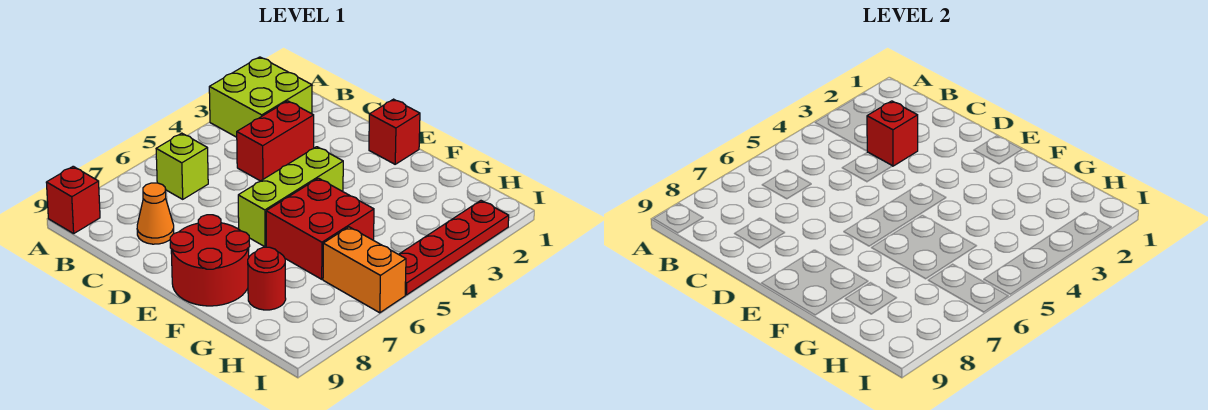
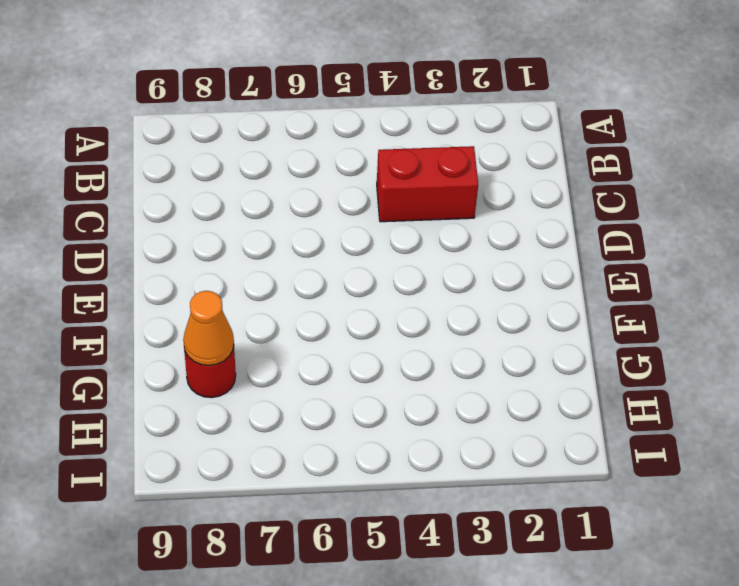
orange 1x1 cone [183,291,234,366] -> orange 1x1 cone moved to [137,183,174,244]
none -> lime 2x2 brick [209,57,312,137]
none -> red 1x1 brick [46,166,100,234]
none -> lime 1x1 brick [156,133,208,199]

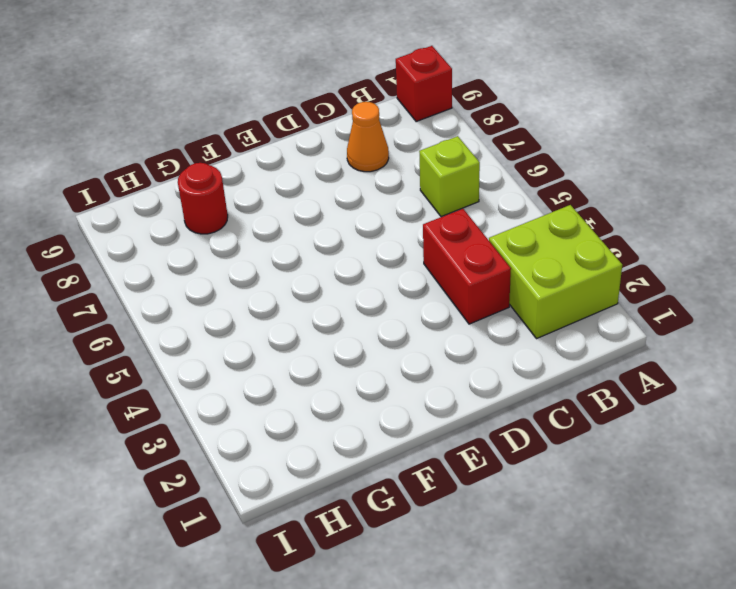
none -> red 1x1 brick [369,99,420,164]
none -> lime 1x3 brick [238,147,343,247]
none -> red 2x2 round brick [170,215,250,306]

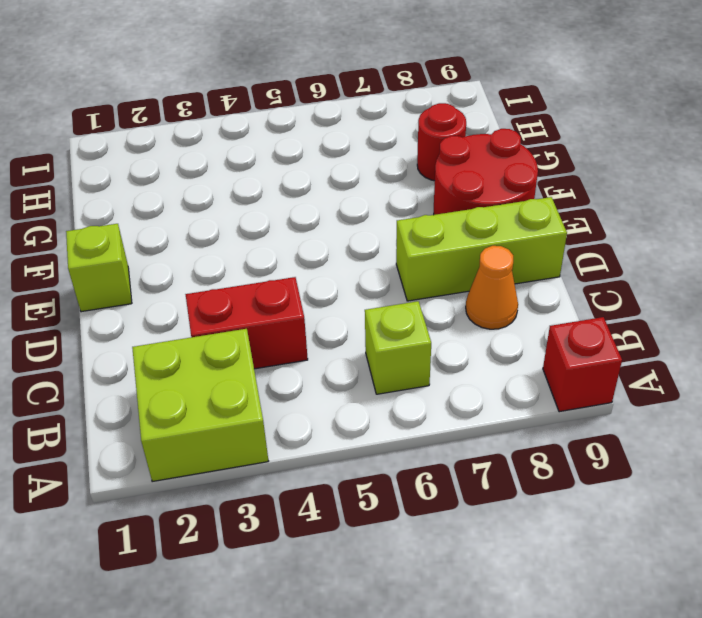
lime 1x3 brick [396,197,567,301] -> lime 1x3 brick moved to [238,147,343,247]
lime 1x1 brick [66,224,132,312] -> red 1x1 brick [369,99,420,164]
none -> red 2x2 brick [266,178,374,279]
none -> orange 1x2 brick [323,227,406,313]
none -> red 1x4 plate [399,201,509,295]

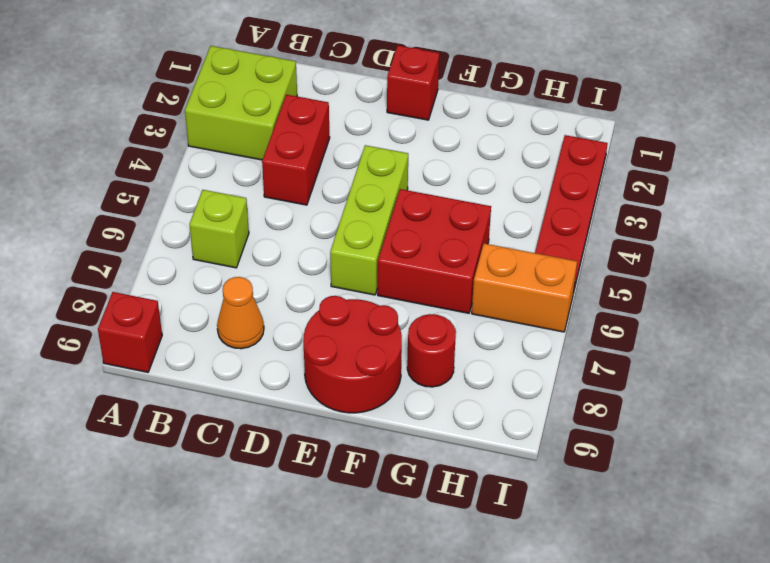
none -> red 1x1 brick [867,101,918,166]

